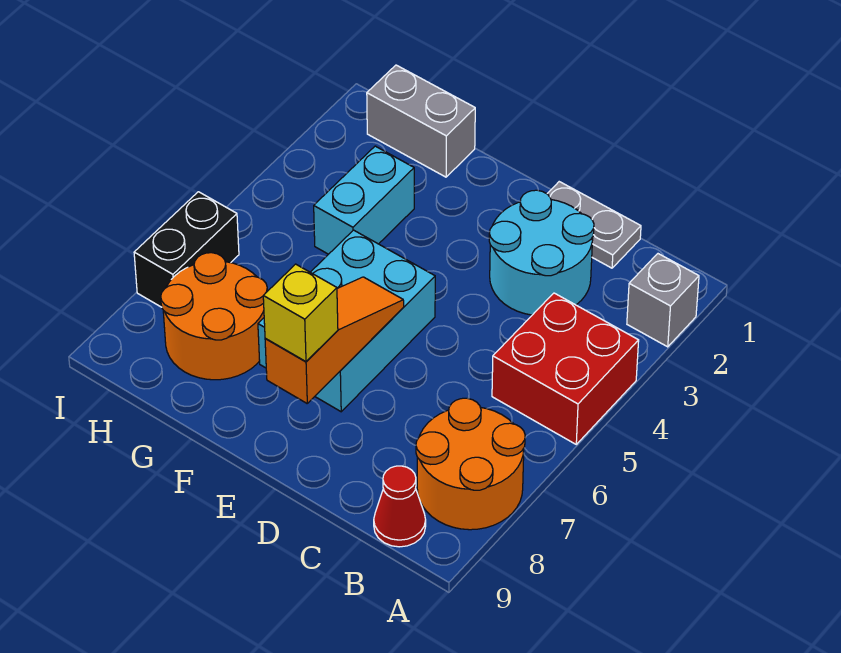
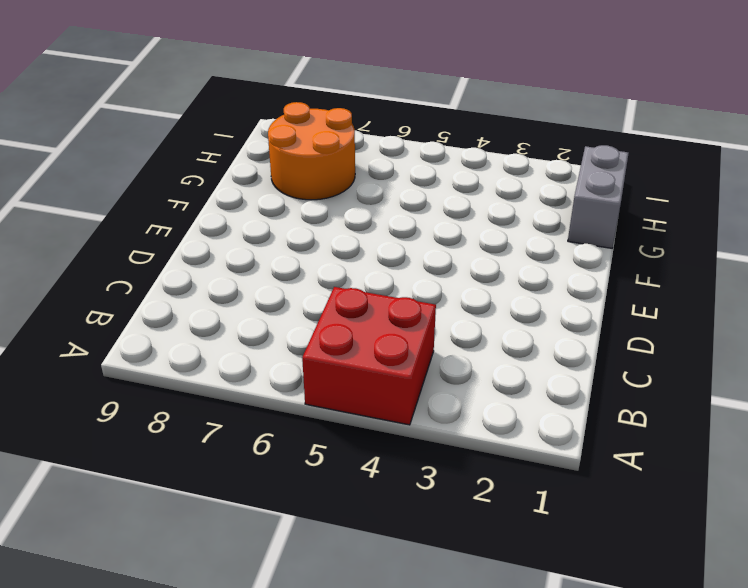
none -> grey 1x1 brick [627,254,699,347]
none -> orange 2x2 round brick [416,398,525,530]
none -> red 1x1 cone [374,466,426,547]

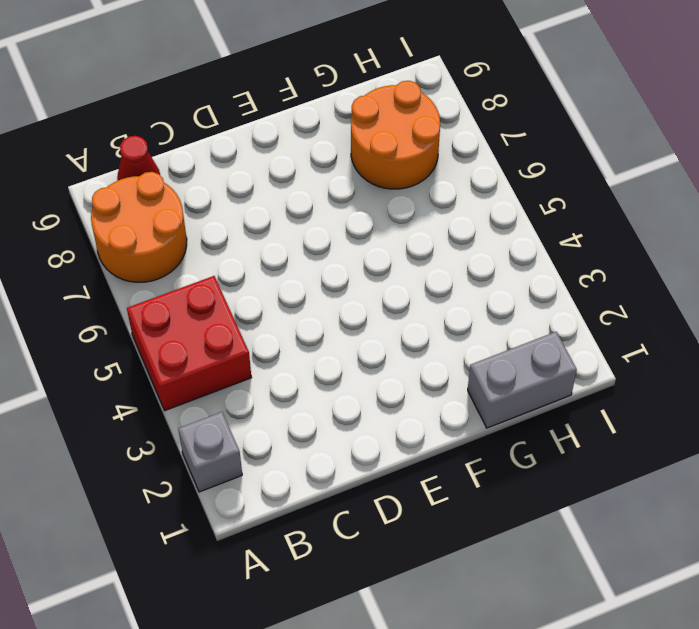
none -> grey 1x2 plate [547,182,641,268]
none -> cyan 2x2 round brick [489,190,594,315]
none -> cyan 2x3 brick [258,230,435,412]

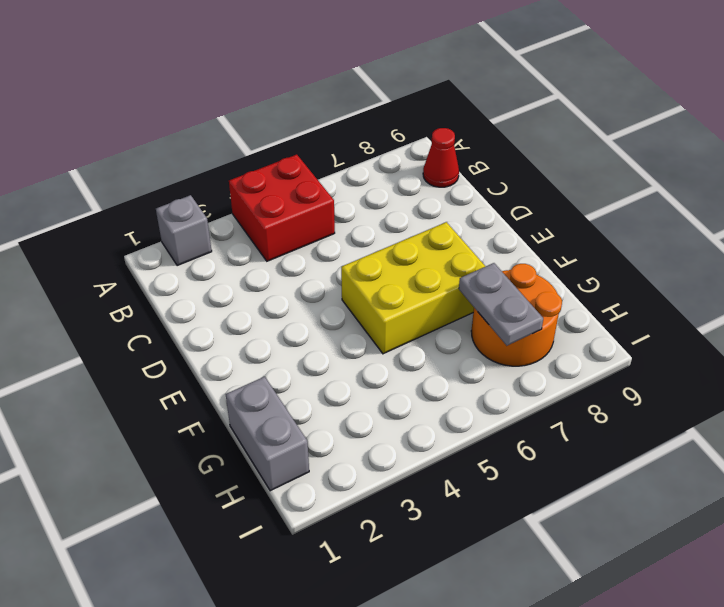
yellow 2x3 brick [341,222,485,354] -> cyan 2x3 brick [258,230,435,412]
grey 1x2 plate [459,263,543,346] -> grey 1x2 plate moved to [547,182,641,268]
none -> orange 2x2 round brick [416,398,525,530]
none -> cyan 2x2 round brick [489,190,594,315]
none -> cyan 1x2 brick [314,146,414,254]

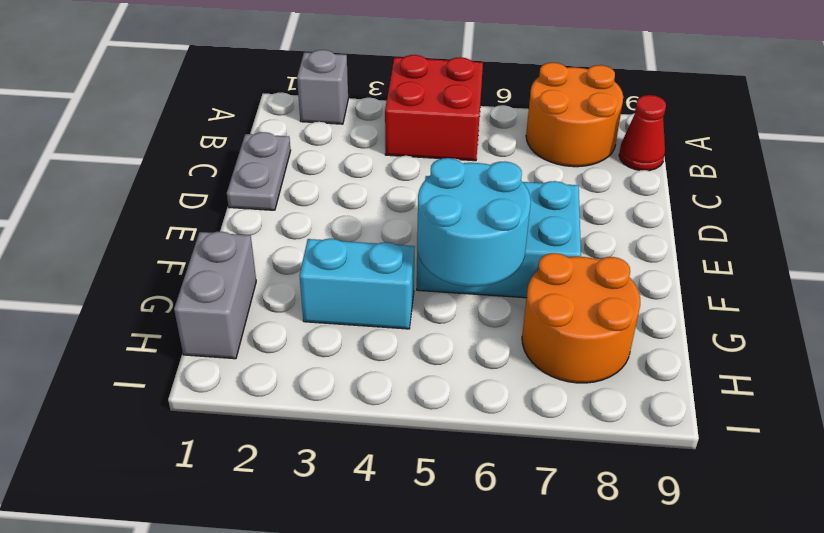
cyan 2x2 round brick [417,158,531,286] -> cyan 2x2 round brick moved to [489,190,594,315]
none -> black 1x2 brick [134,192,239,307]
none -> orange 1x3 slope [265,277,404,403]
none -> yellow 1x1 brick [263,264,338,361]

